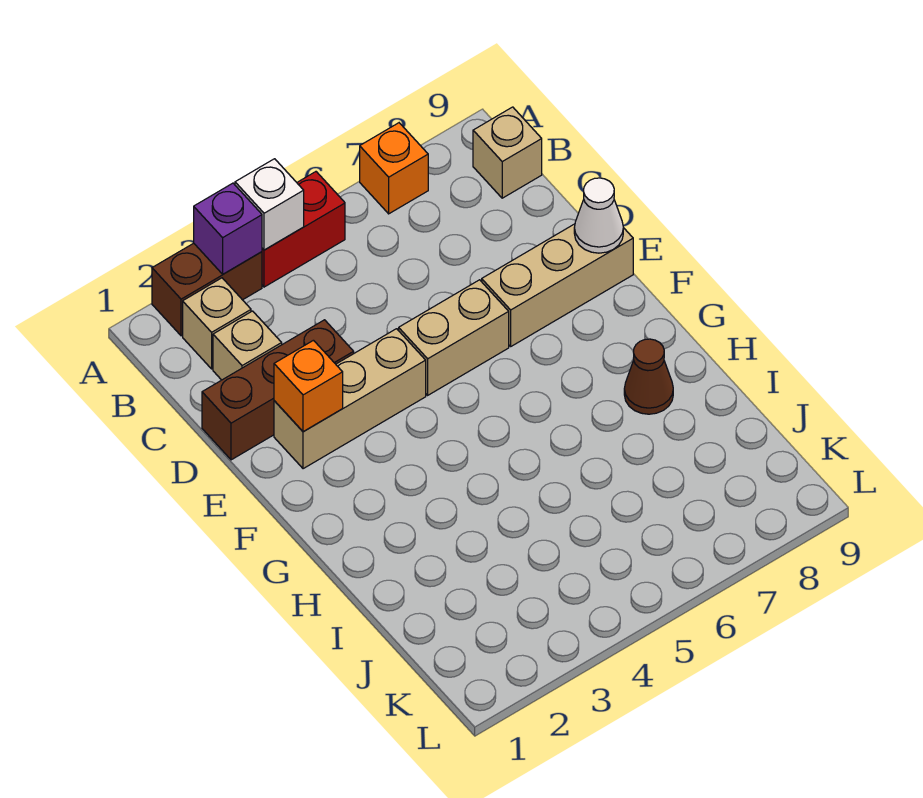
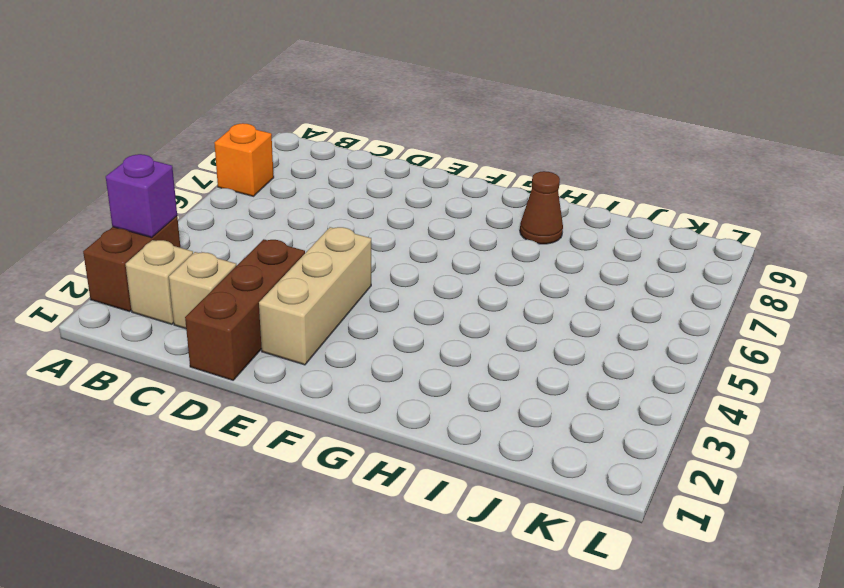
none -> red 1x2 brick [262,172,345,287]
none -> tan 1x1 brick [473,107,542,198]
none -> tan 1x2 brick [399,280,509,395]

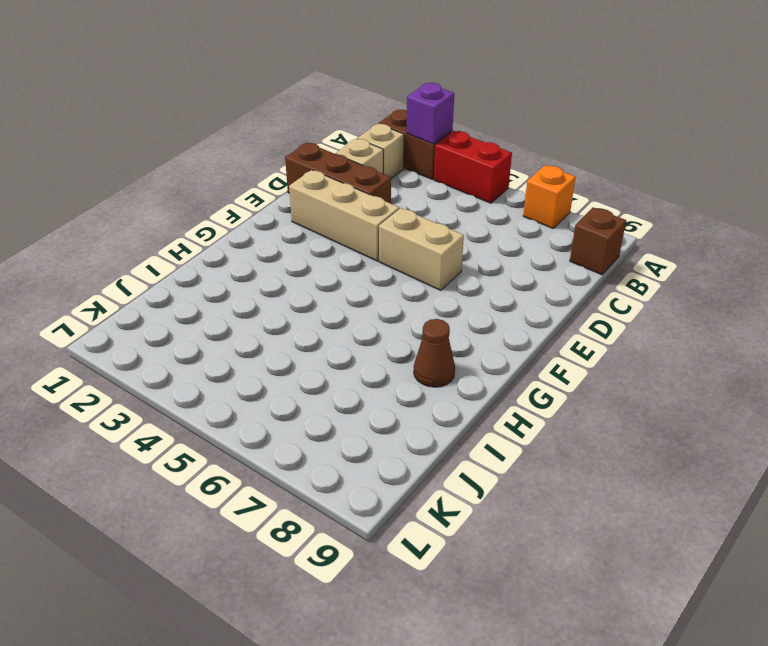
brown 1x1 brick [570,207,626,275] -> tan 1x1 brick [473,107,542,198]
none -> tan 1x3 brick [482,224,633,346]
none -> white 1x1 brick [235,159,304,250]
none -> orange 1x1 brick [274,340,343,432]

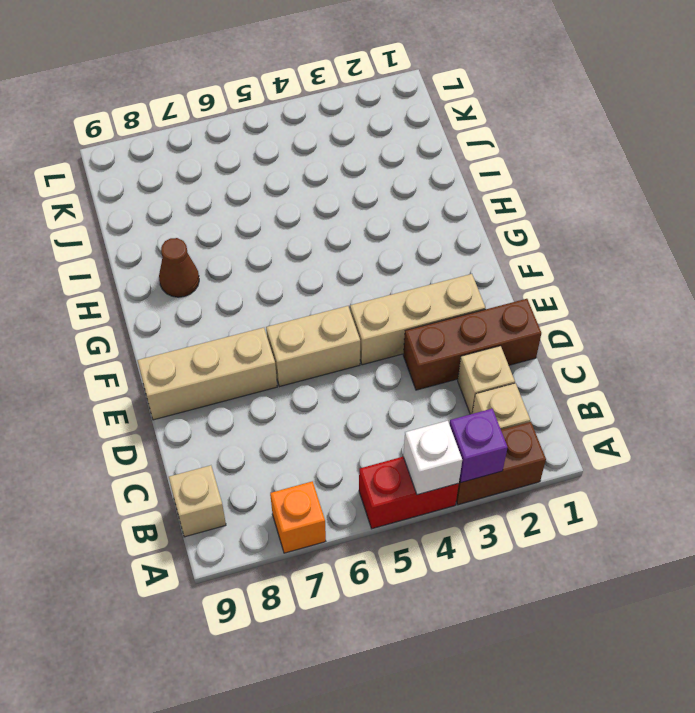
none -> orange 1x1 brick [274,340,343,432]
none -> white 1x1 cone [574,178,623,253]

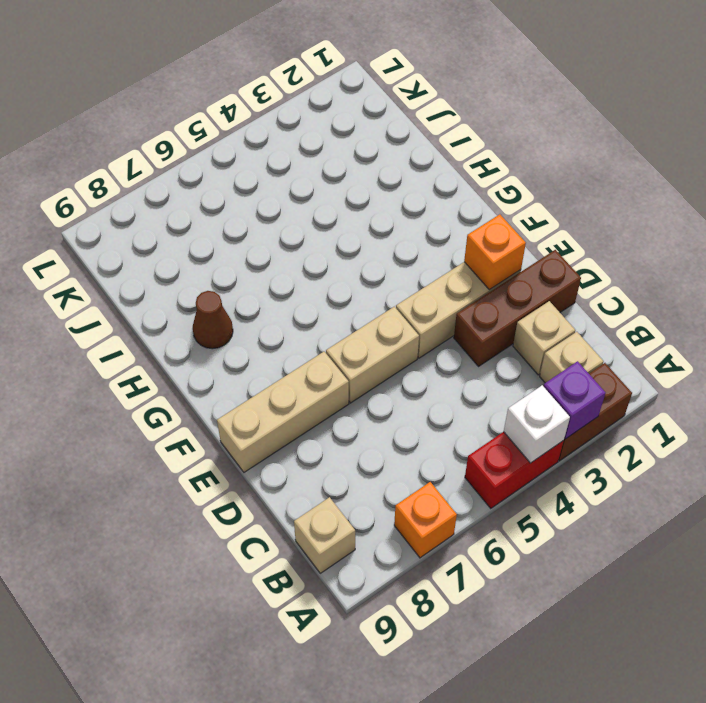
none -> white 1x1 cone [574,178,623,253]

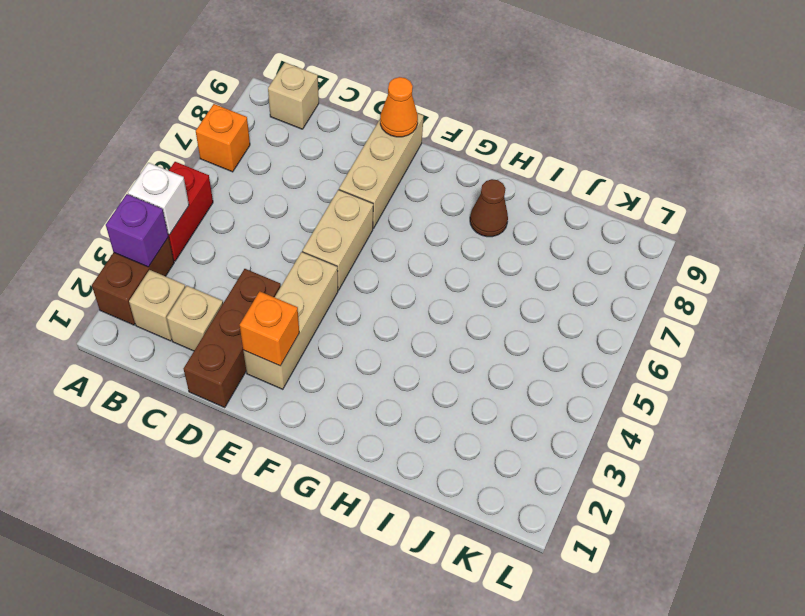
orange 1x1 cone [380,77,418,137] -> white 1x1 cone [574,178,623,253]

